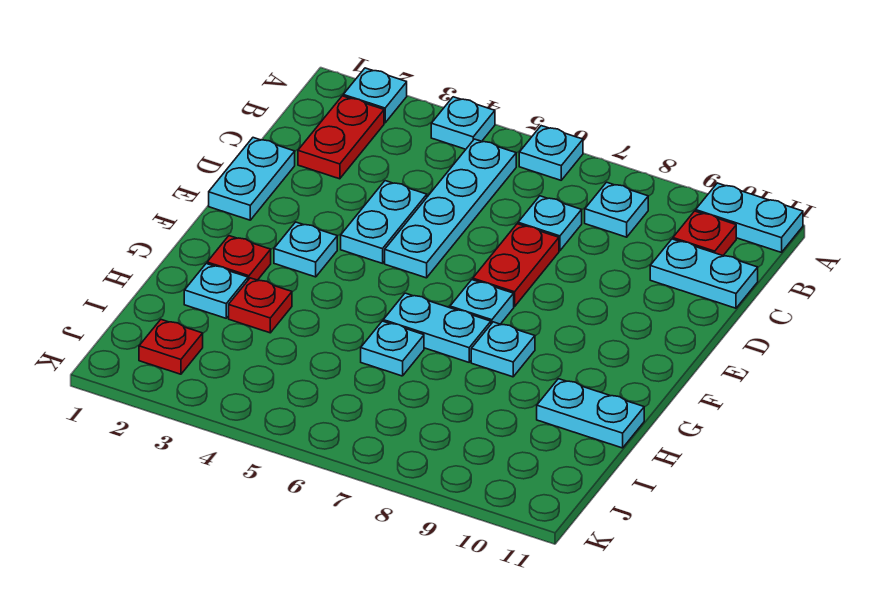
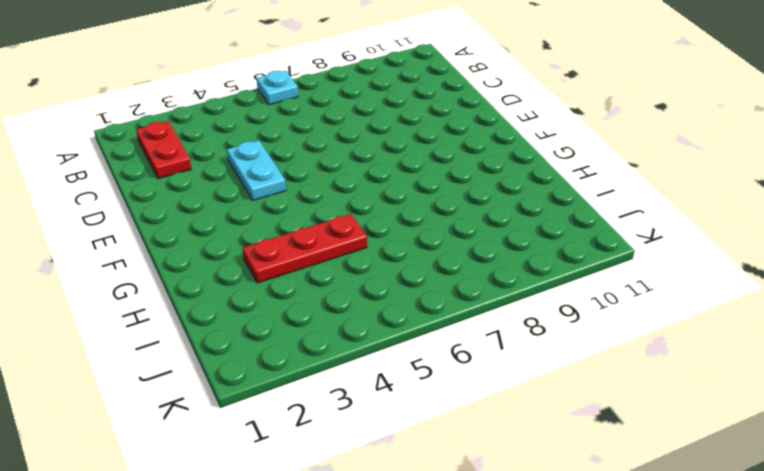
red 1x3 plate [242,214,367,283] -> red 1x1 plate [229,278,292,333]
none -> cyan 1x1 plate [343,68,407,123]
none -> cyan 1x1 plate [431,97,495,149]
none -> cyan 1x2 plate [696,183,803,252]

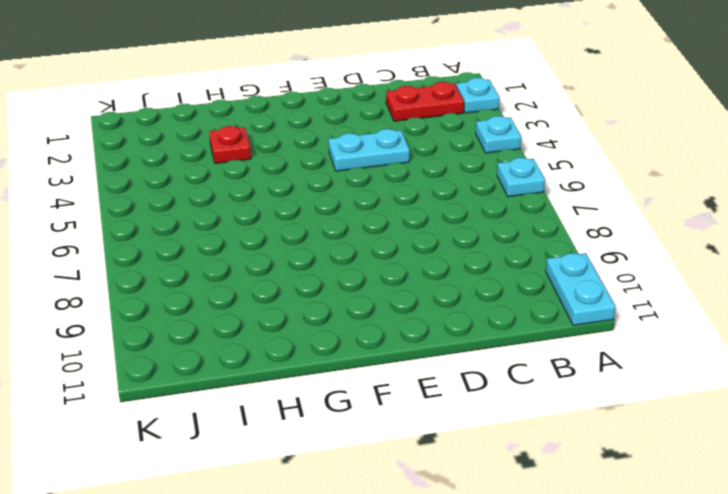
none -> cyan 1x4 plate [385,139,516,278]
none -> cyan 1x1 plate [585,182,648,237]
none -> red 1x1 plate [673,211,736,255]

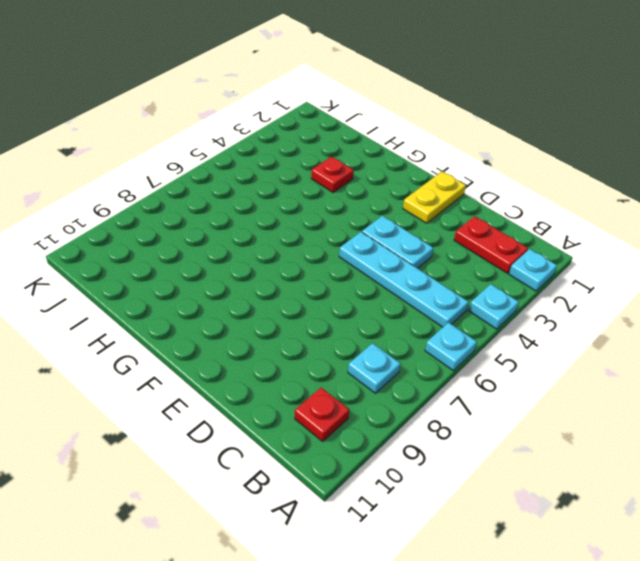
yellow 1x2 plate [403,171,466,223] -> cyan 1x2 plate [209,138,295,220]
none -> cyan 1x2 plate [696,183,803,252]
none -> cyan 1x1 plate [518,196,582,251]
none -> cyan 1x2 plate [650,239,758,308]

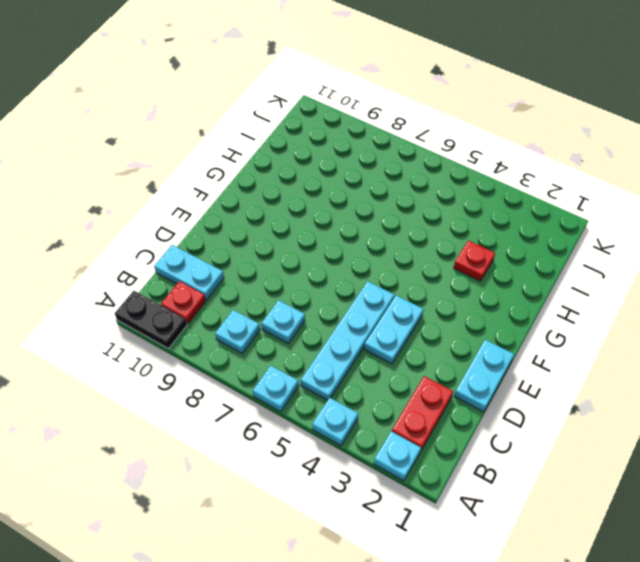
black 1x2 plate [115,291,187,348] -> cyan 1x2 plate [696,183,803,252]
none -> red 1x2 plate [473,224,559,307]
none -> cyan 1x1 plate [274,222,337,277]
none -> cyan 1x1 plate [450,280,514,324]

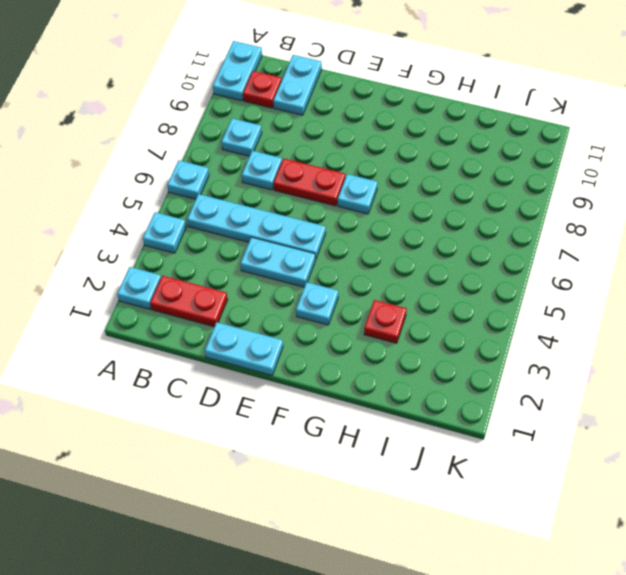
none -> red 1x1 plate [207,236,271,280]
none -> cyan 1x2 plate [383,293,491,362]
none -> cyan 1x1 plate [471,322,535,377]

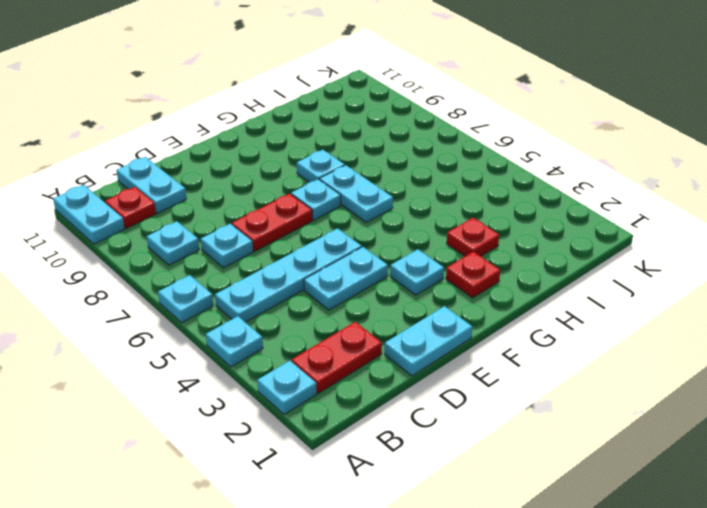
none -> cyan 1x1 plate [184,264,248,318]
none -> cyan 1x1 plate [361,321,424,376]
none -> cyan 1x2 plate [537,379,644,448]

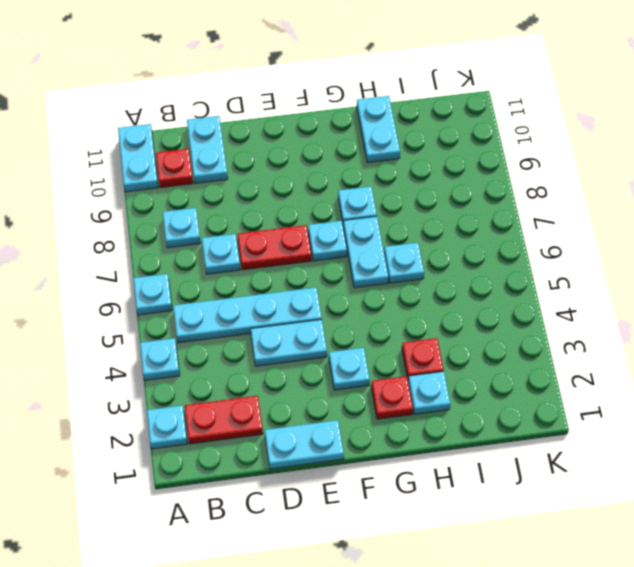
none -> red 1x1 plate [139,320,203,374]

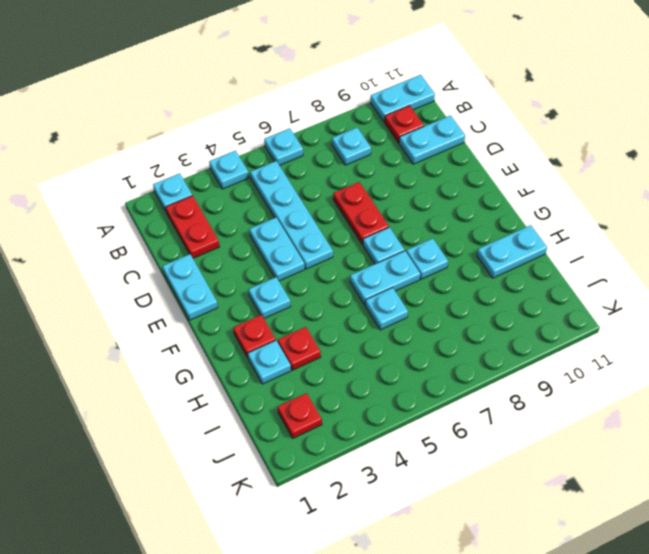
none -> cyan 1x1 plate [518,196,582,251]

